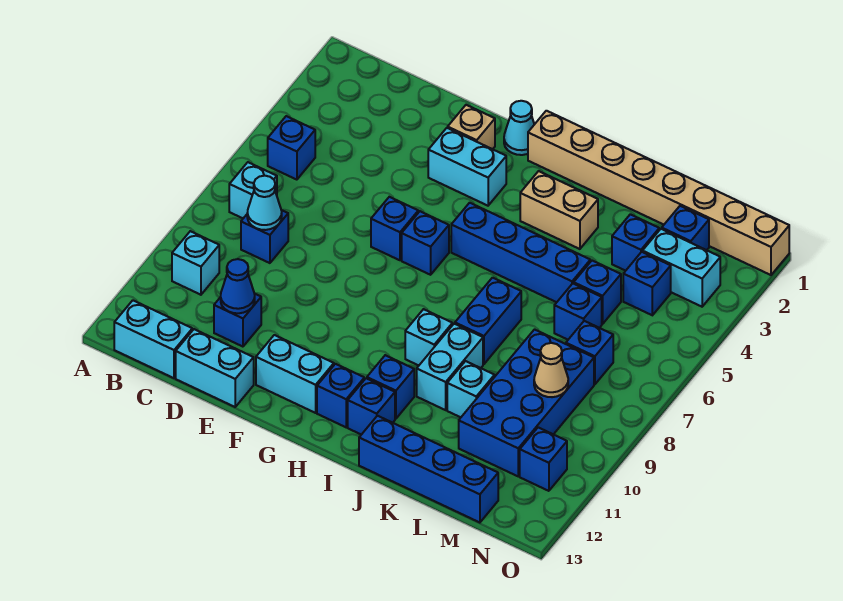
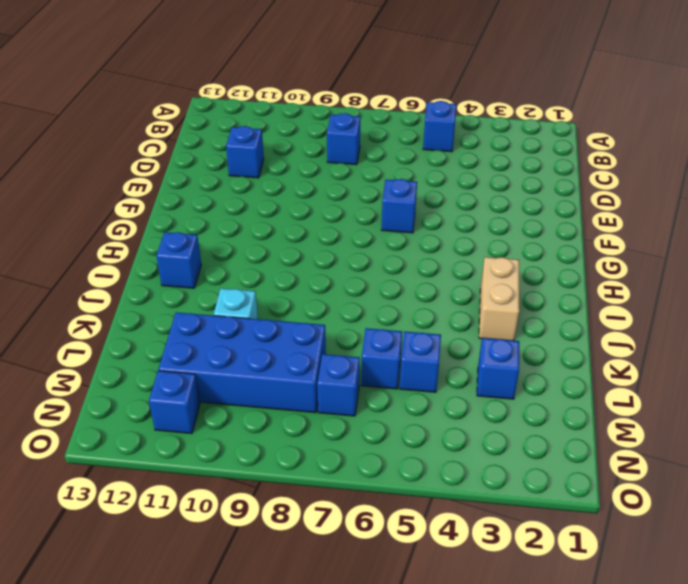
none -> cyan 1x1 brick [229,162,277,218]
none -> cyan 1x1 brick [172,231,219,295]
none -> cyan 1x2 brick [114,300,192,378]
none -> cyan 1x2 brick [176,329,254,407]

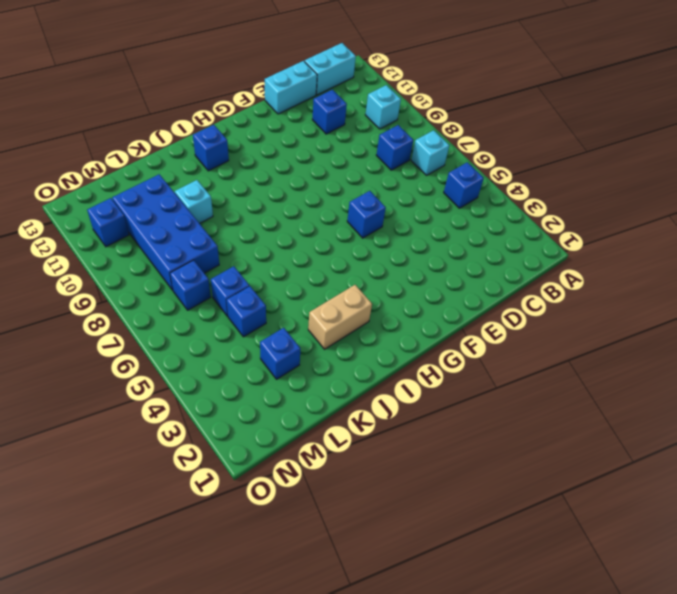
none -> tan 1x1 brick [448,105,495,149]
none -> cyan 1x2 brick [428,128,506,206]
none -> cyan 1x2 brick [256,335,334,413]
none -> cyan 1x1 cone [504,101,534,155]

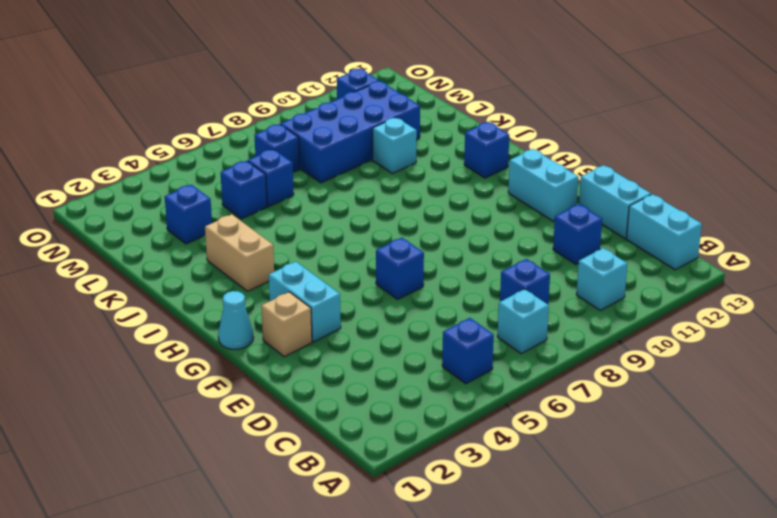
none -> blue 1x1 brick [402,211,449,275]
none -> tan 1x8 brick [528,111,789,275]
none -> blue 1x4 brick [451,203,590,302]
none -> blue 1x1 brick [317,364,364,427]

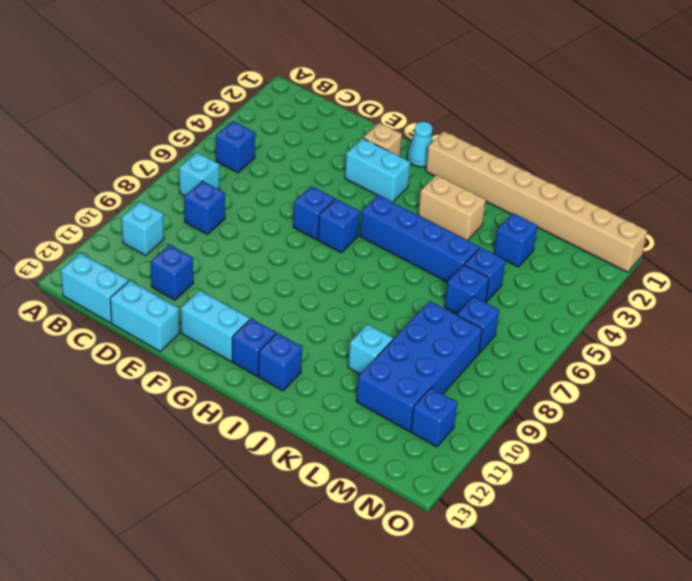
none -> cyan 1x1 brick [405,309,453,365]
none -> blue 1x1 brick [367,355,414,419]
none -> blue 1x2 brick [455,278,521,364]
none -> cyan 1x2 brick [417,324,483,410]

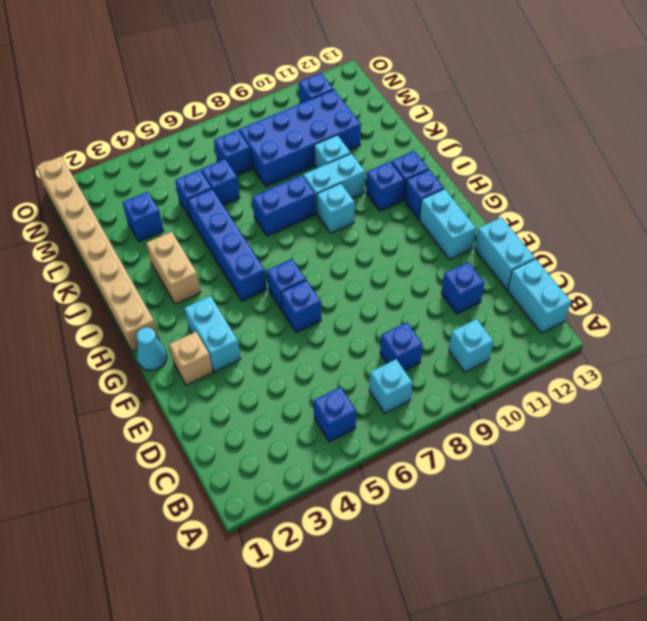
none -> blue 1x4 brick [359,416,498,523]
none -> blue 1x1 brick [662,206,709,250]
none -> cyan 1x2 brick [643,229,720,307]
none -> blue 1x1 brick [623,252,671,315]

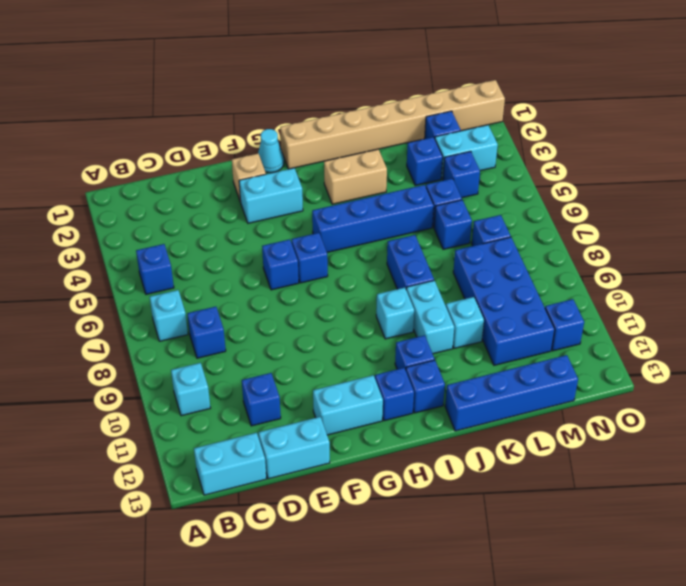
none -> cyan 1x1 cone [247,176,282,230]
none -> blue 1x1 cone [221,259,255,313]
none -> tan 1x1 cone [534,343,568,397]

